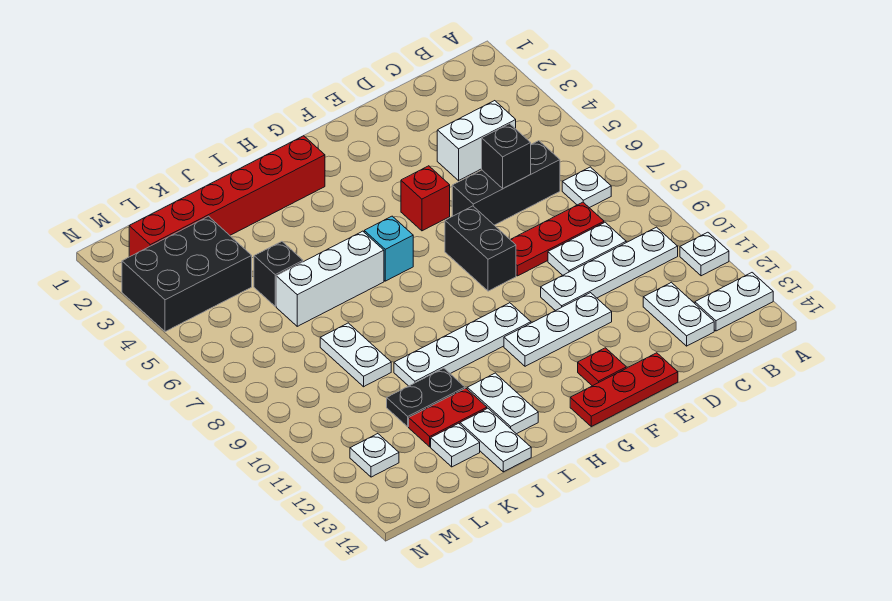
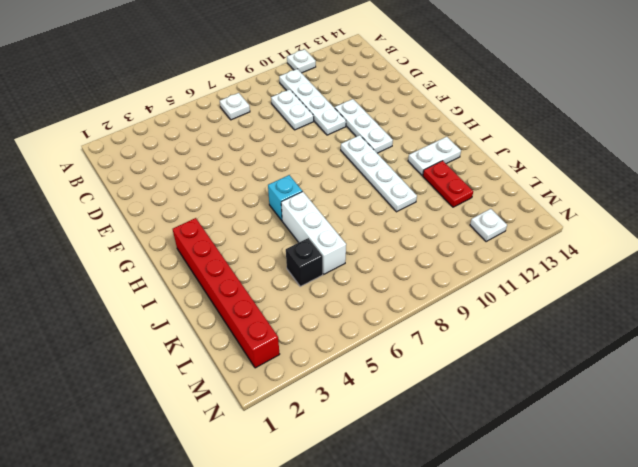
none -> white 1x2 plate [695,273,773,331]
none -> white 1x2 brick [437,101,516,180]
none -> black 1x3 brick [452,141,560,225]

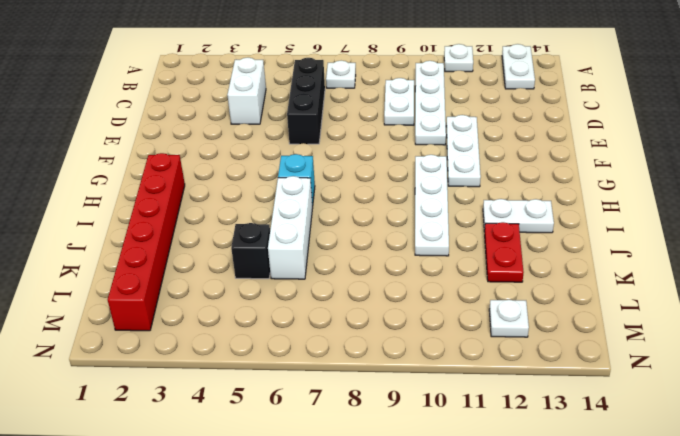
none -> red 1x3 plate [510,202,604,276]
none -> white 1x2 plate [643,282,714,346]
none -> red 1x3 plate [570,353,678,427]

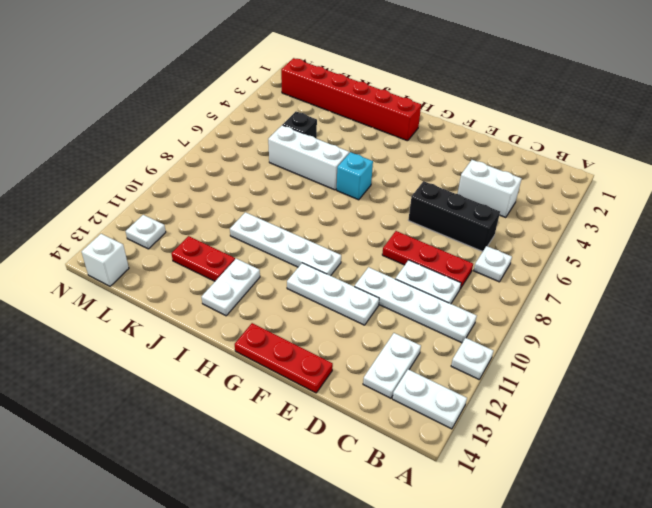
white 1x1 brick [81,234,129,286] -> none
none -> red 1x1 brick [401,166,450,231]
none -> black 1x2 brick [445,206,516,291]
none -> red 1x1 plate [578,348,626,386]

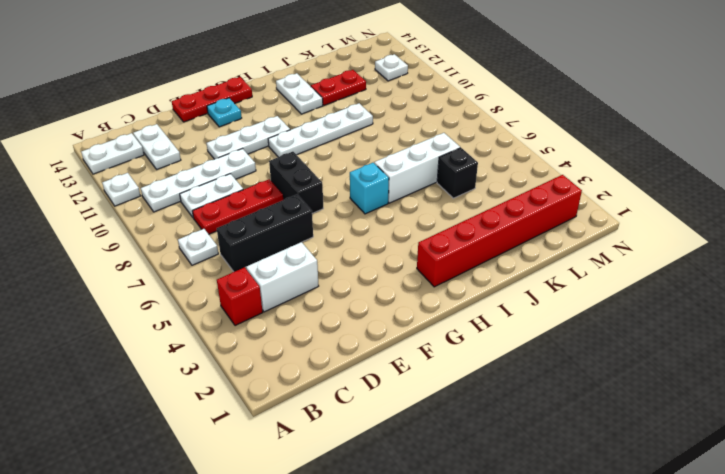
red 1x1 brick [217,267,263,326] -> red 1x1 brick moved to [401,166,450,231]
cyan 1x1 plate [207,98,242,127] -> red 1x1 plate [578,348,626,386]
none -> black 1x2 plate [387,368,465,427]
none -> white 1x2 plate [460,408,531,472]
none -> white 1x2 plate [320,323,391,387]

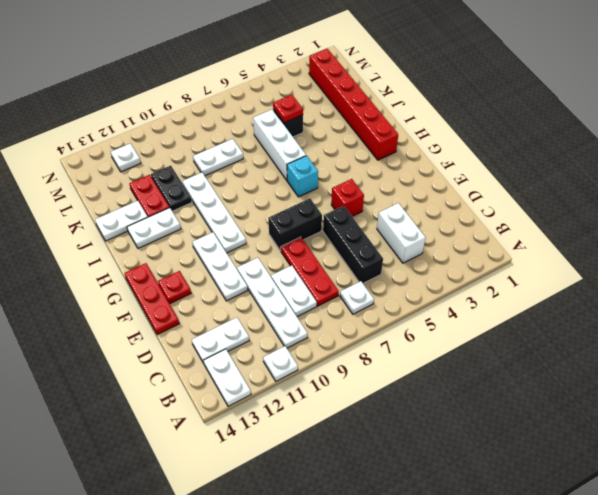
red 1x1 plate [273,95,303,123] -> none
none -> white 1x1 plate [431,423,480,467]
none -> black 2x3 brick [122,216,252,332]
none -> black 1x1 brick [482,124,531,189]

